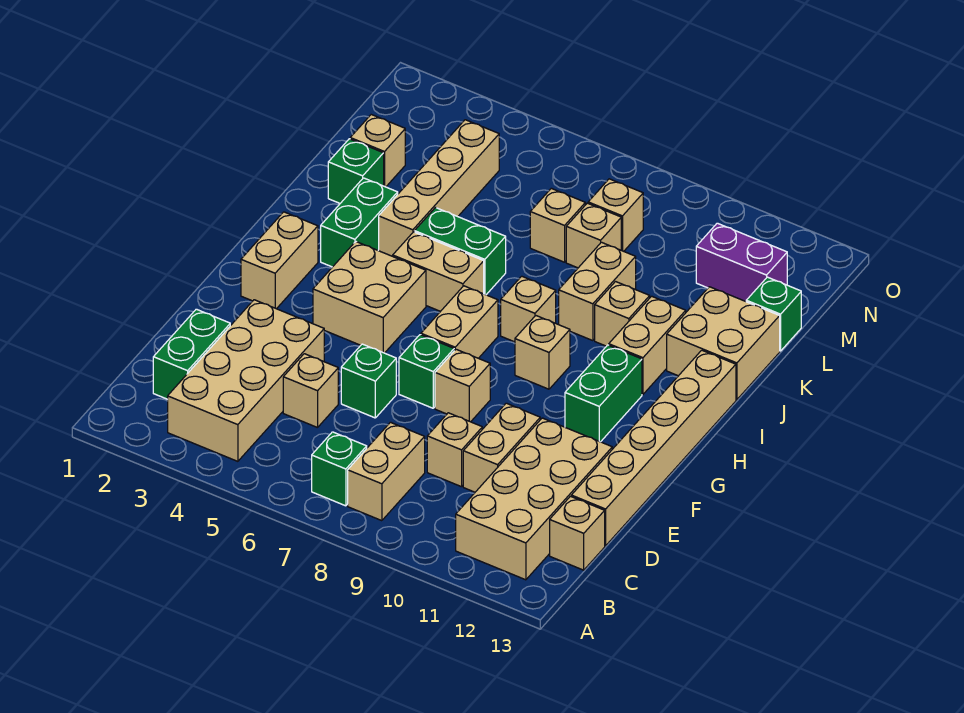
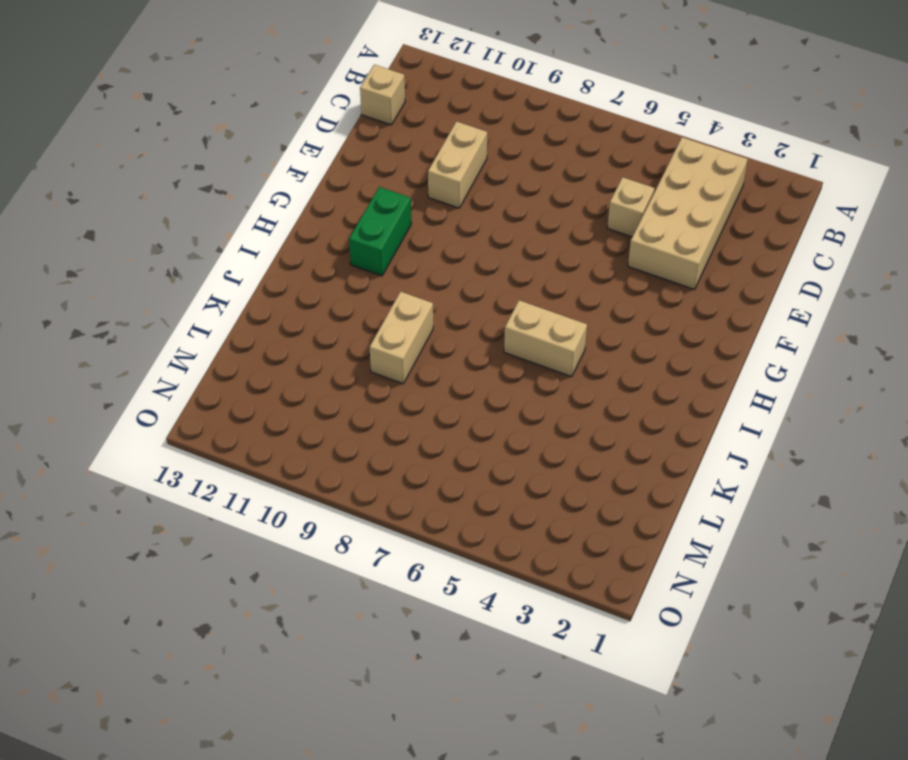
none -> green 1x1 brick [312,432,367,506]
none -> tan 1x2 brick [348,422,425,521]
none -> tan 2x4 brick [456,418,612,580]
none -> green 1x2 brick [153,309,230,399]

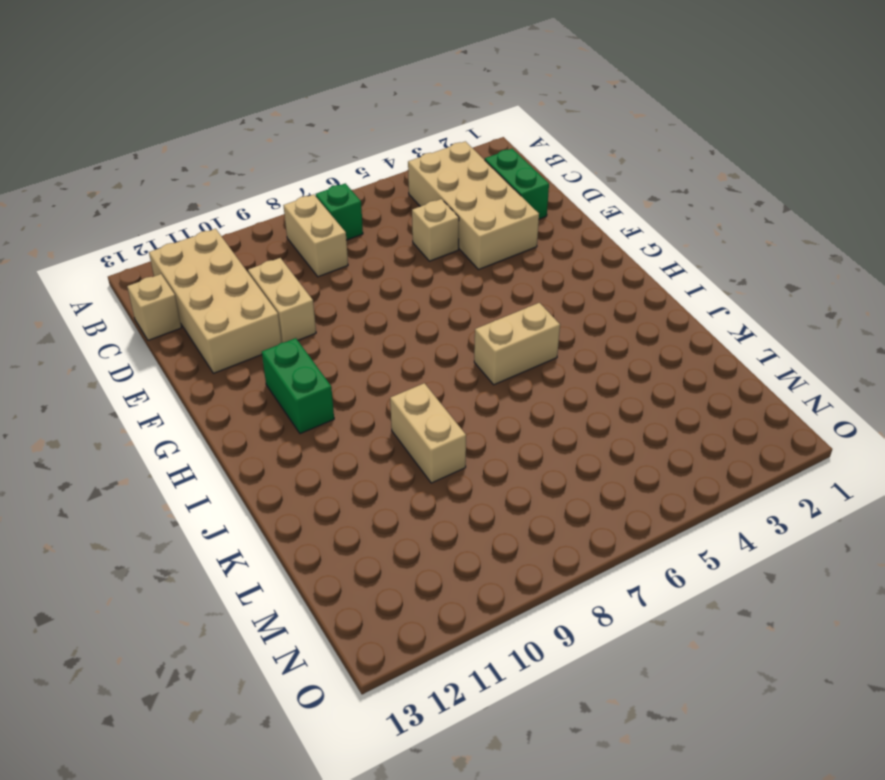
none -> tan 1x1 brick [427,413,482,487]
none -> tan 1x6 brick [571,350,736,546]
none -> green 1x1 brick [341,344,396,418]
none -> green 1x1 brick [399,335,454,408]

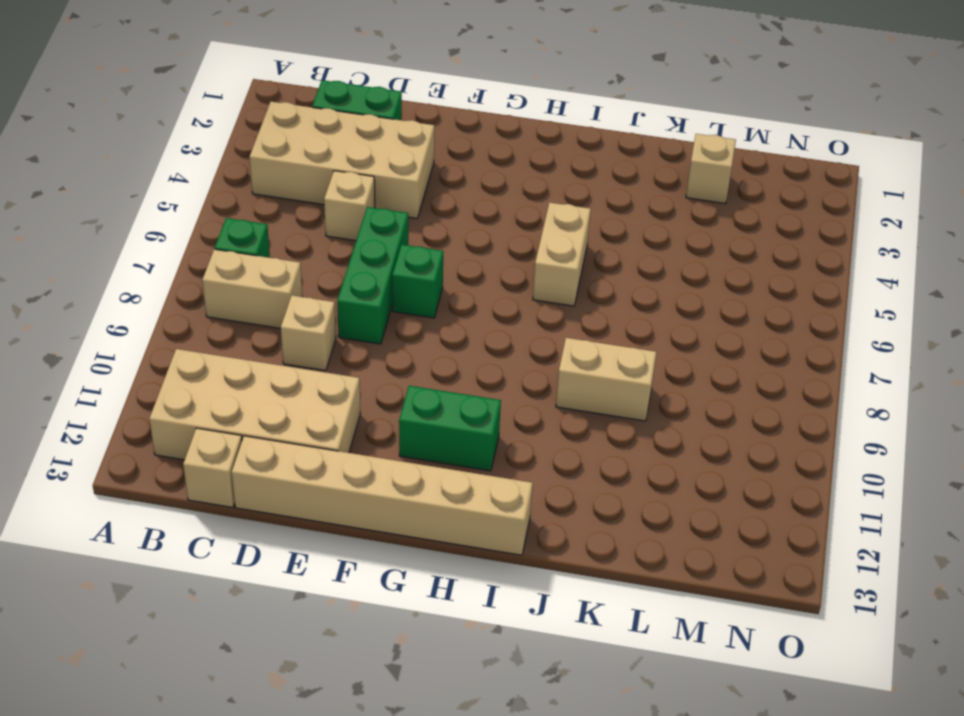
green 1x3 brick [337,207,408,344] -> green 1x1 brick [341,344,396,418]
none -> tan 1x2 brick [463,403,540,492]
none -> tan 1x1 brick [435,349,490,422]
none -> tan 1x2 brick [241,212,318,309]
none -> tan 2x2 brick [313,242,426,353]

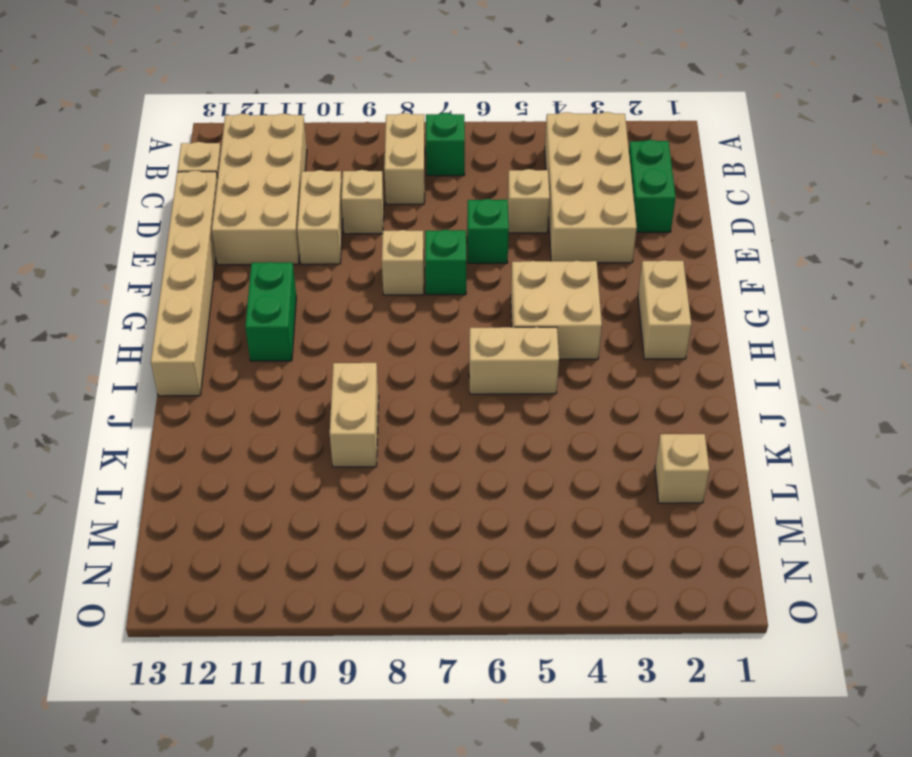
none -> tan 1x2 brick [421,286,498,358]
none -> tan 1x1 brick [515,316,570,389]
none -> green 1x2 brick [321,178,398,267]
none -> tan 1x1 brick [501,276,556,342]

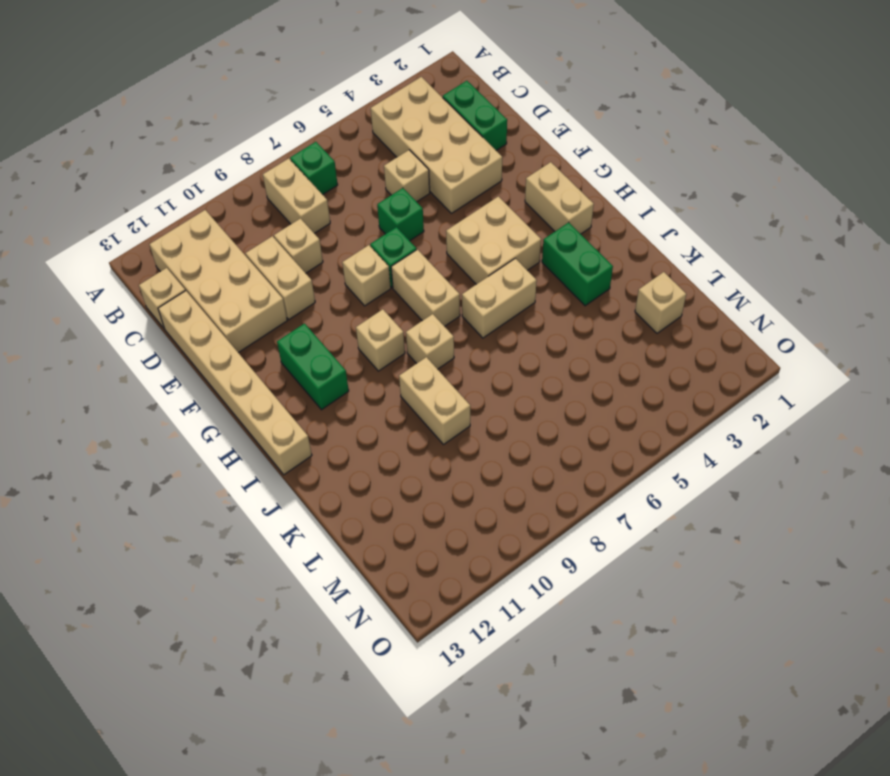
none -> tan 1x2 brick [609,296,686,394]
none -> tan 1x4 brick [378,120,499,256]
none -> green 1x2 brick [415,208,506,295]
none -> tan 1x1 brick [595,282,650,346]

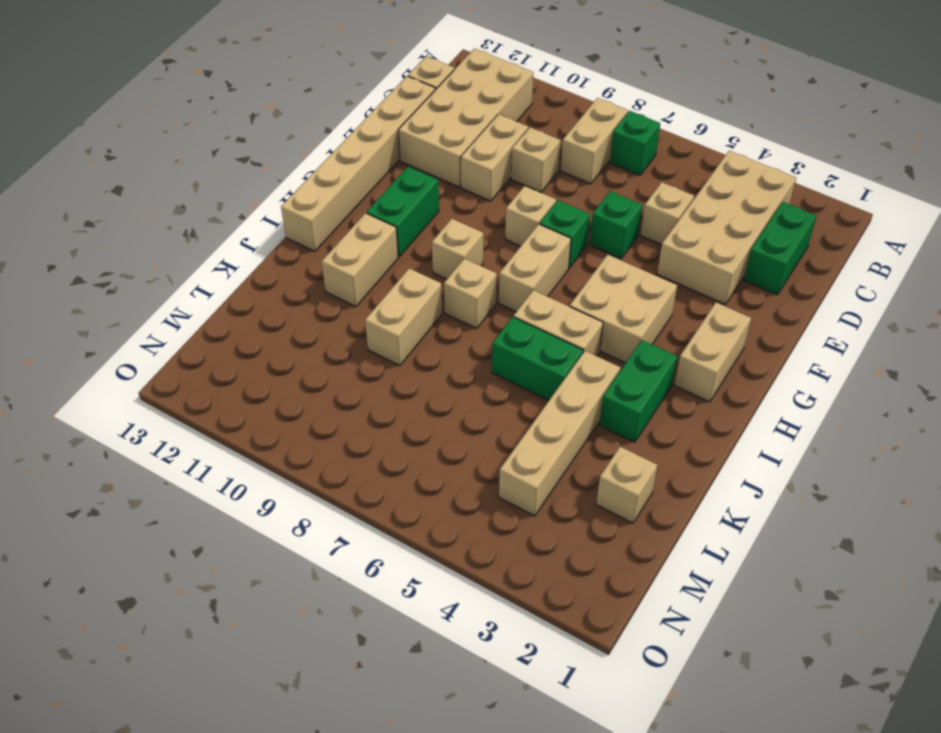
none -> tan 1x1 brick [595,282,650,346]
none -> tan 2x2 brick [667,287,780,400]
none -> green 1x1 brick [328,139,384,203]
none -> tan 1x1 brick [530,188,585,262]

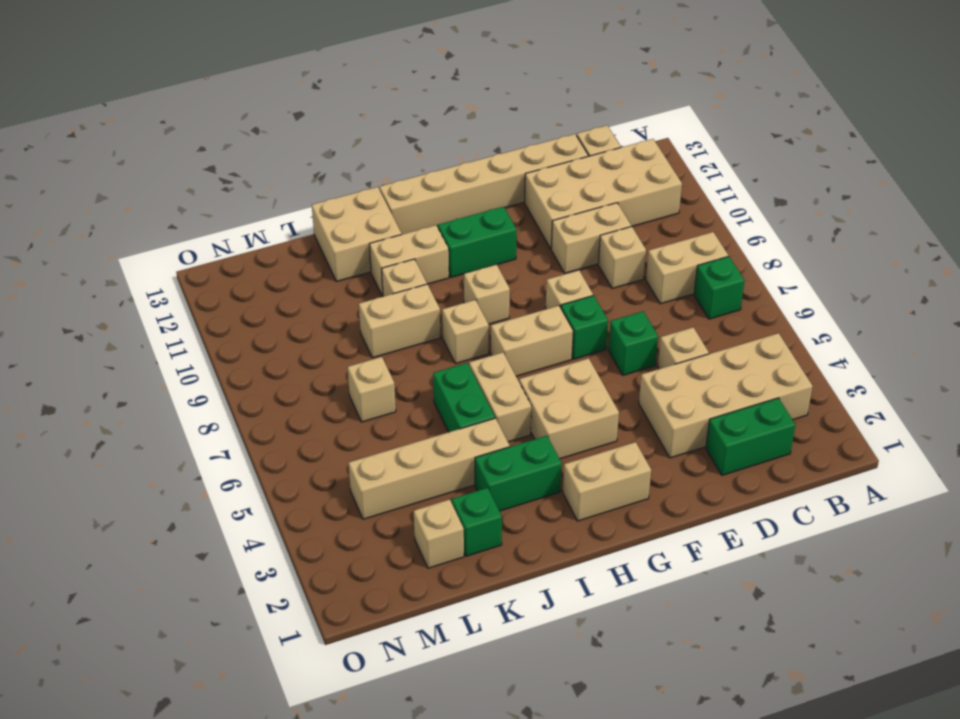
none -> tan 1x1 brick [566,203,621,268]
none -> green 1x1 brick [746,277,801,351]
none -> tan 1x1 brick [588,179,643,251]
none -> purple 1x2 brick [696,223,787,301]

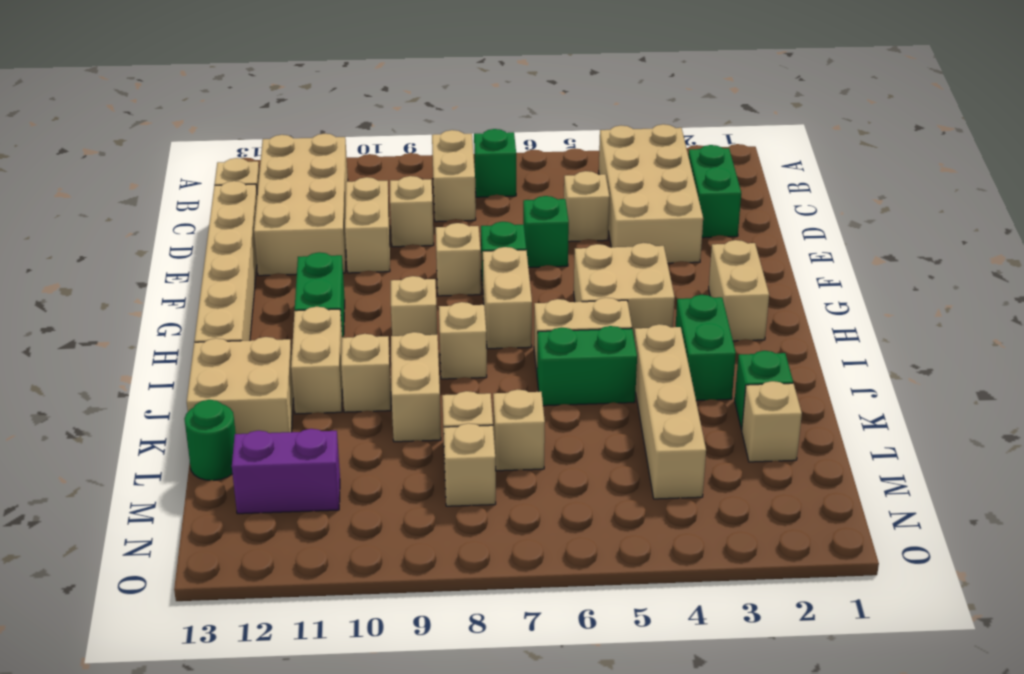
green 1x1 round brick [184,400,236,481] -> green 1x1 brick [746,277,801,351]

